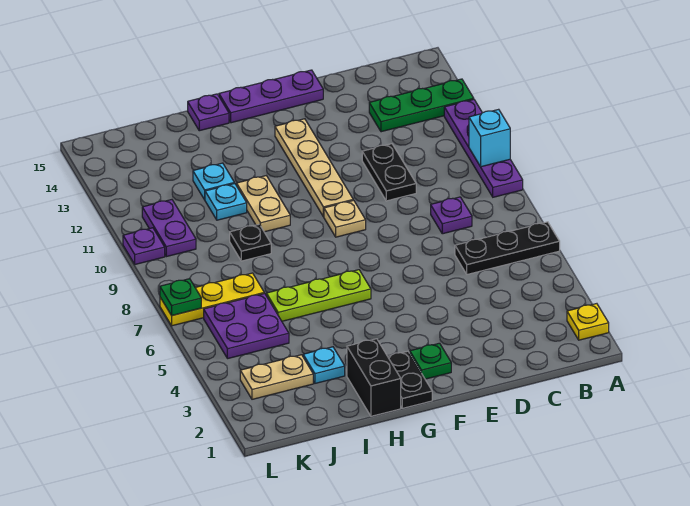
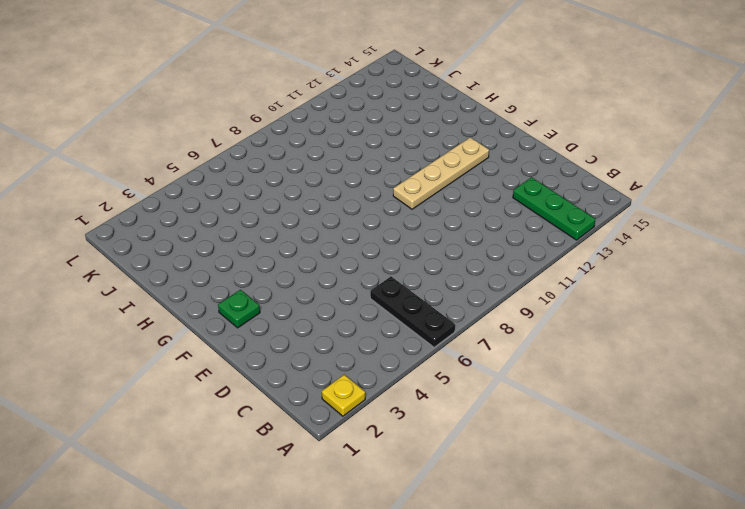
none -> purple 1x4 plate [444,100,523,197]
none -> purple 1x1 plate [431,197,472,234]
none -> black 1x2 plate [362,144,416,201]

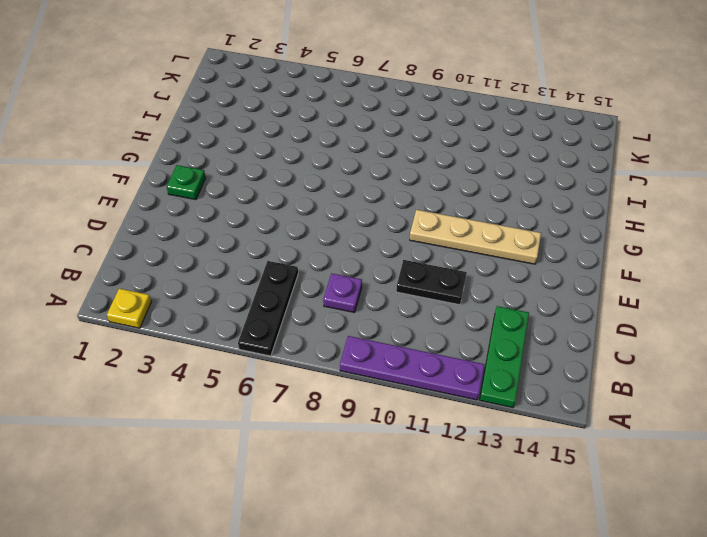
none -> purple 1x3 plate [219,70,323,123]
none -> tan 1x1 plate [324,200,366,237]
none -> black 1x2 plate [388,351,432,408]

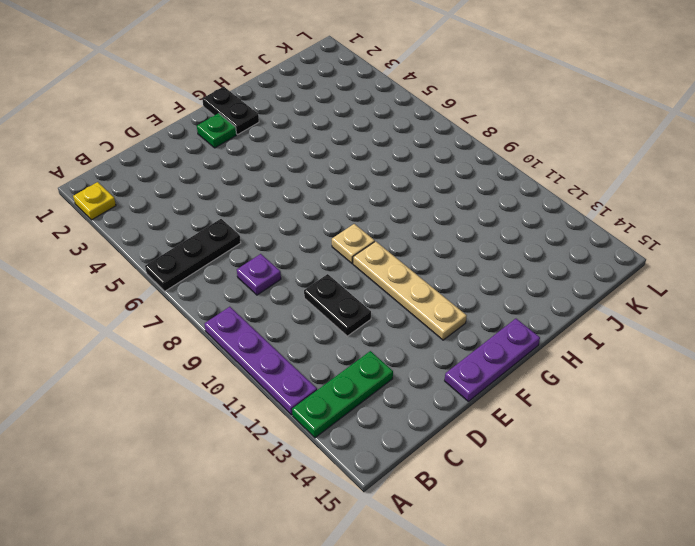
none -> lime 1x3 plate [266,270,371,321]
none -> black 1x2 brick [347,339,401,416]
none -> tan 1x2 plate [237,176,290,232]

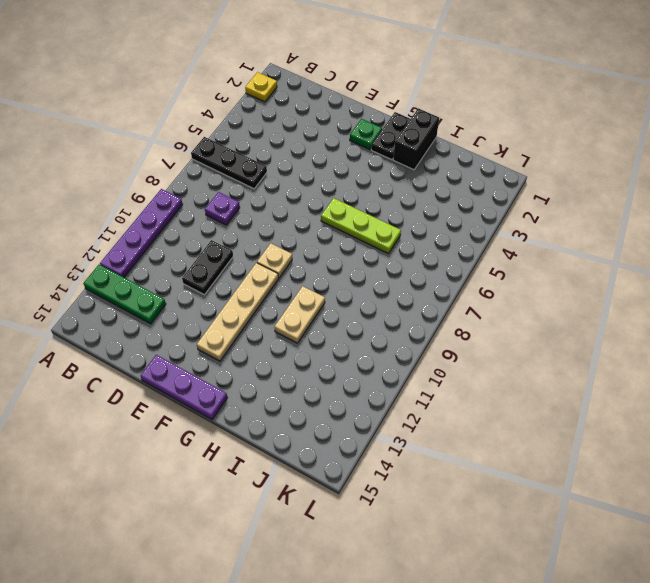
none -> purple 1x1 plate [188,94,229,131]
none -> cyan 1x1 plate [303,347,345,383]
none -> black 1x1 plate [230,224,271,261]

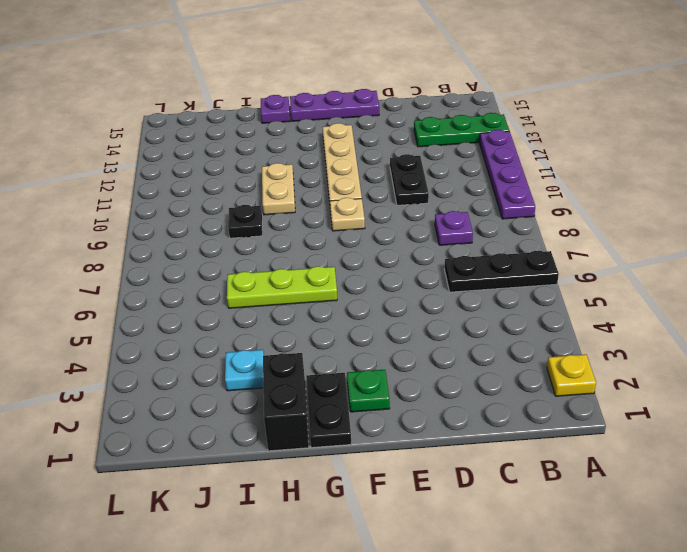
none -> cyan 1x1 plate [205,183,247,220]
none -> cyan 1x1 plate [193,163,234,200]
none -> tan 1x2 plate [240,355,313,399]

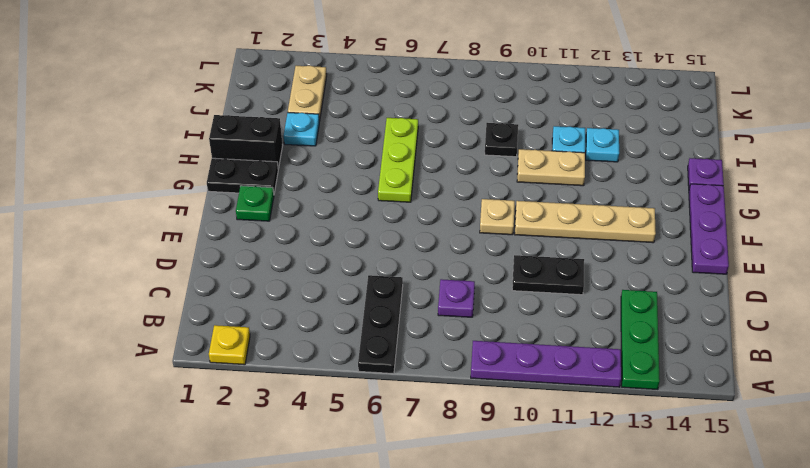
none -> purple 2x2 plate [204,293,289,359]
none -> yellow 1x3 plate [160,273,264,326]
none -> purple 1x2 plate [142,200,196,257]

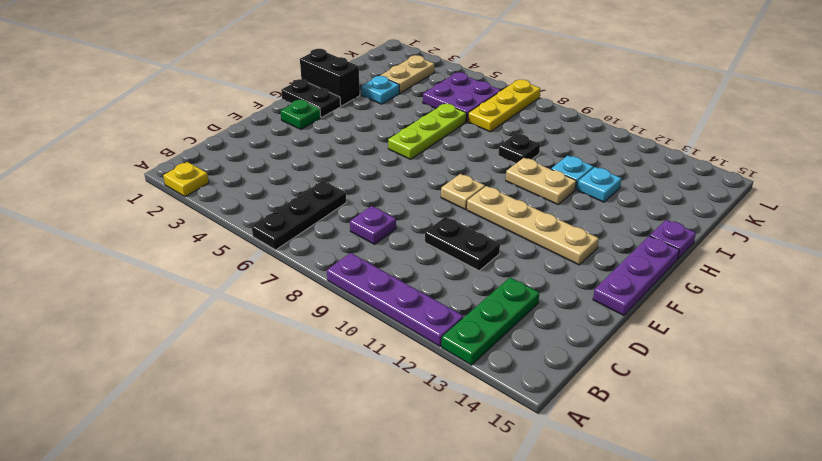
none -> purple 1x2 plate [142,200,196,257]
none -> purple 1x1 plate [123,228,165,264]
none -> cyan 1x1 brick [469,109,510,167]

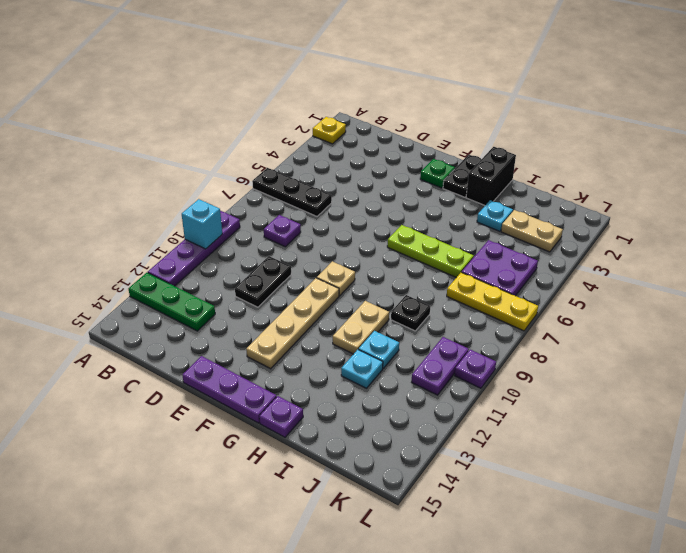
none -> green 1x1 plate [160,279,201,315]

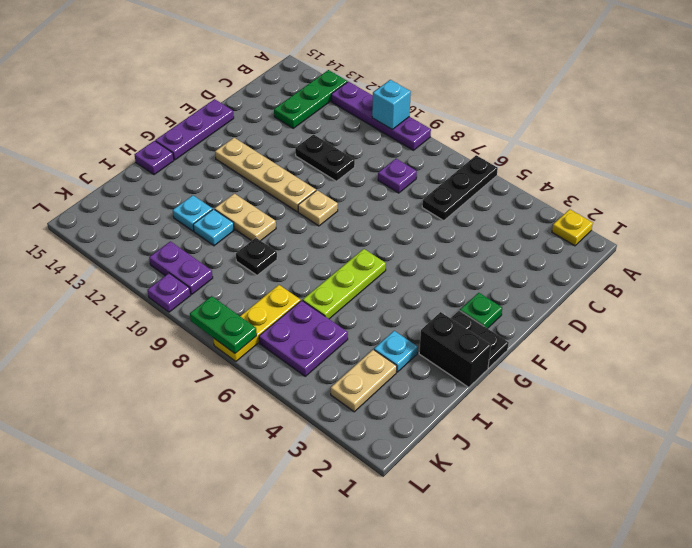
green 1x2 plate [190,296,257,353] -> green 1x1 plate [160,279,201,315]

